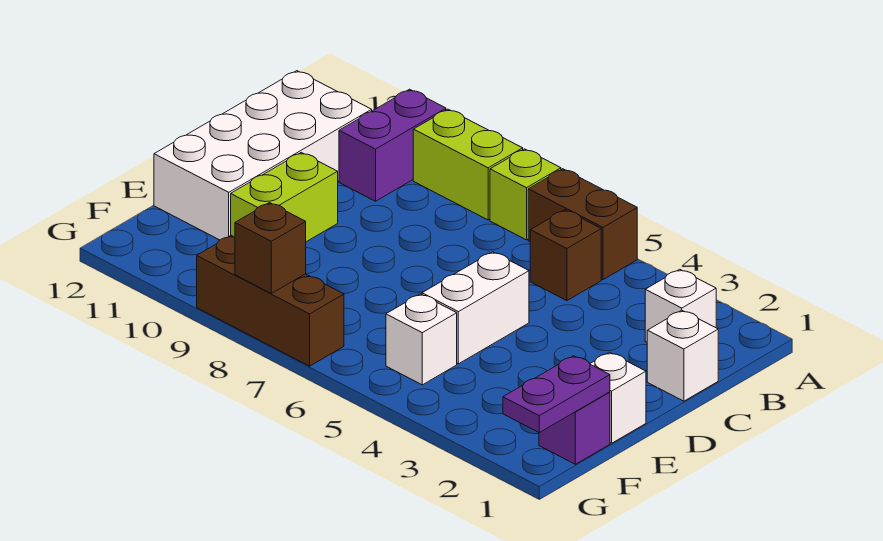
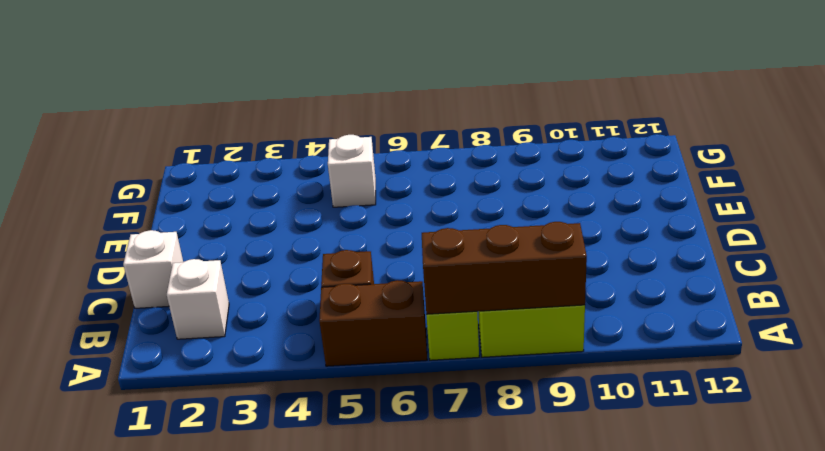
brown 1x3 brick [422,222,587,314] -> brown 1x3 brick moved to [197,236,344,366]
none -> purple 1x2 brick [339,89,446,201]
none -> white 2x4 brick [154,71,372,240]
none -> white 1x2 brick [422,252,529,364]

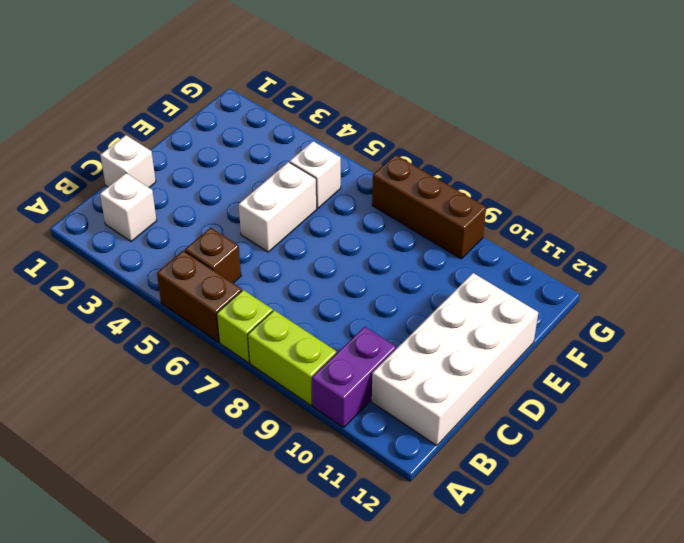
none -> lime 1x2 brick [231,153,338,242]
none -> white 1x1 brick [590,352,646,443]
none -> purple 1x1 brick [539,392,610,464]

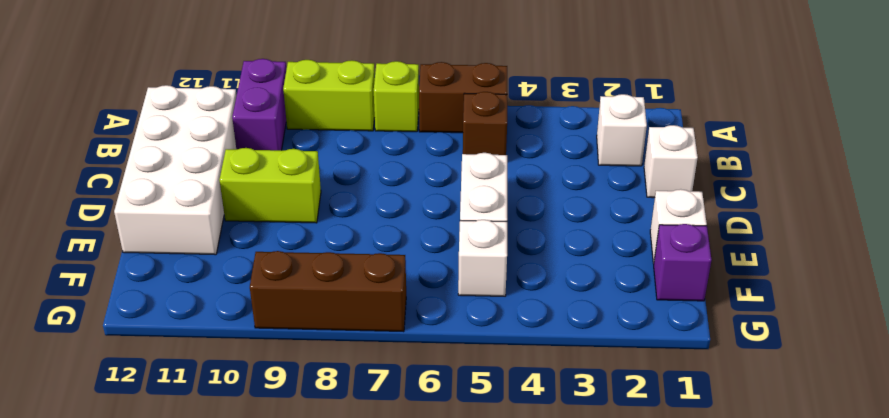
lime 1x2 brick [219,148,321,223] -> lime 1x2 brick turned to [231,153,338,242]
none -> purple 1x2 plate [503,356,610,433]
none -> brown 1x1 brick [235,203,306,293]

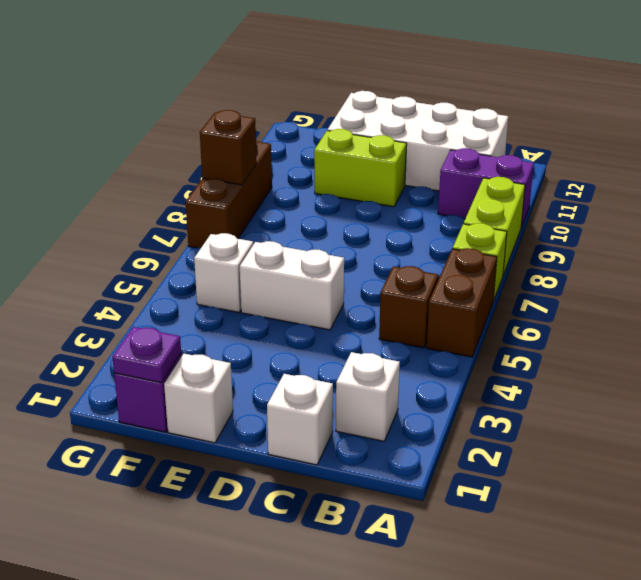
purple 1x1 plate [112,327,181,383] -> purple 1x2 plate [503,356,610,433]

